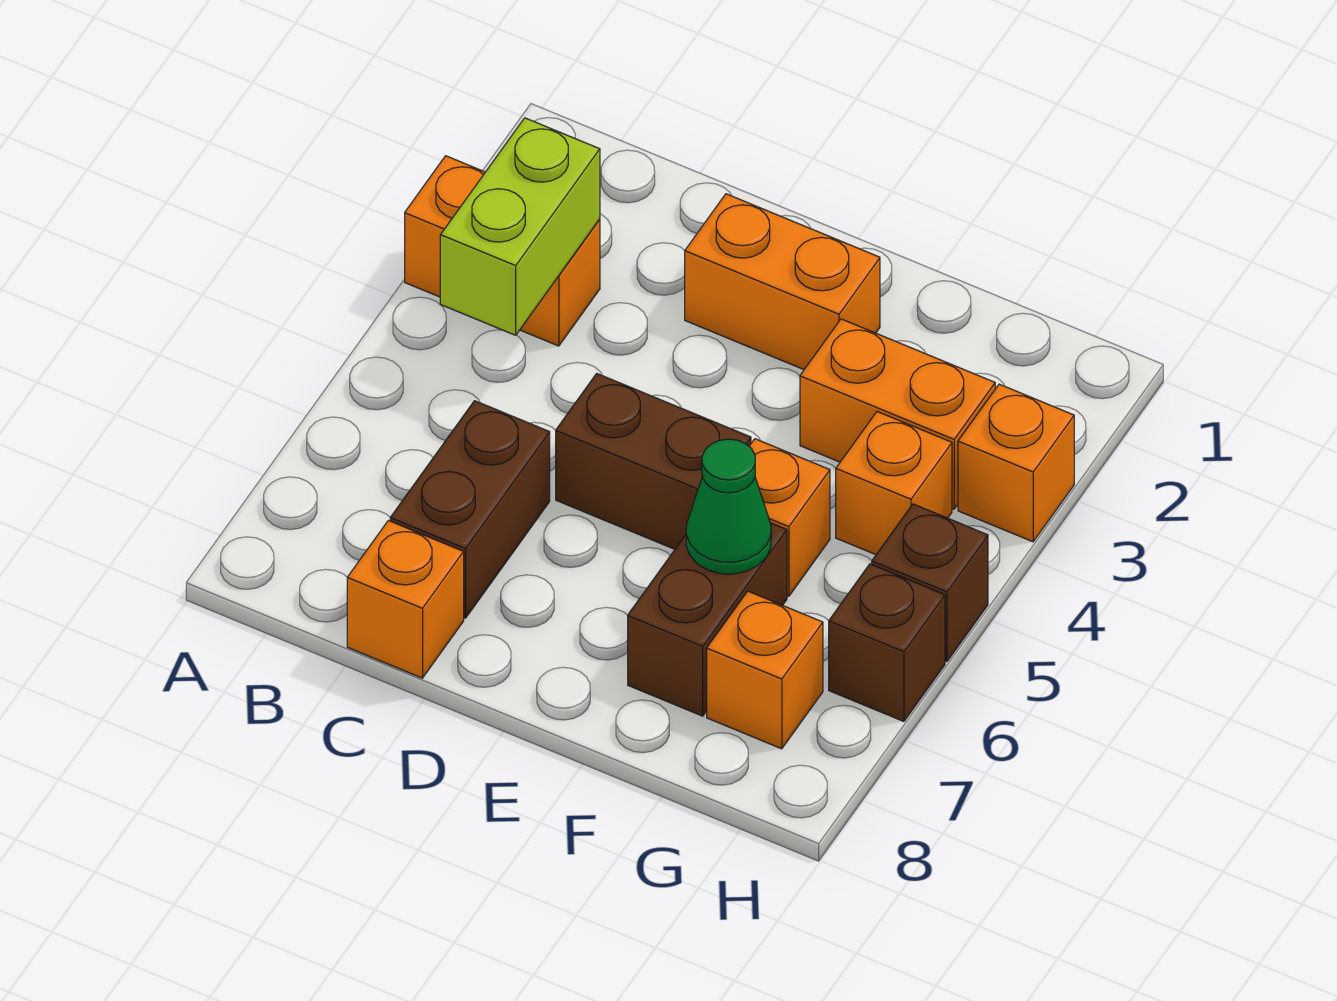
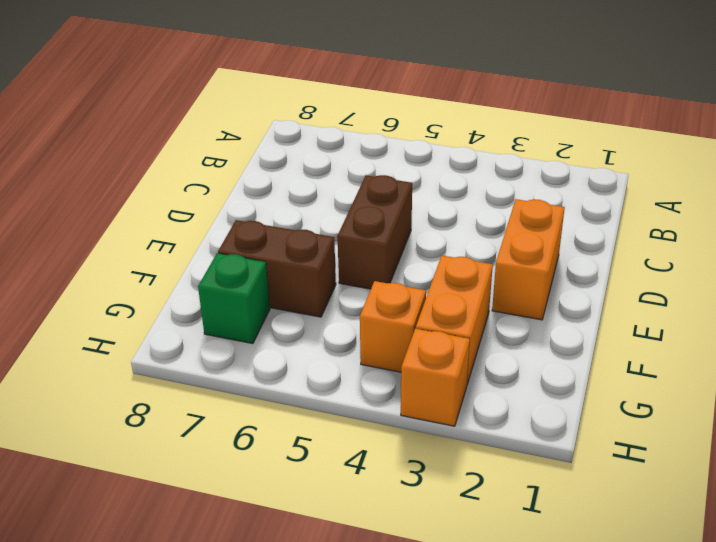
green 1x1 brick [198,253,270,344] -> orange 1x1 brick [707,591,823,749]
none -> orange 1x2 brick [405,156,600,346]
none -> brown 1x2 brick [390,401,550,618]
none -> orange 1x1 brick [347,521,464,678]

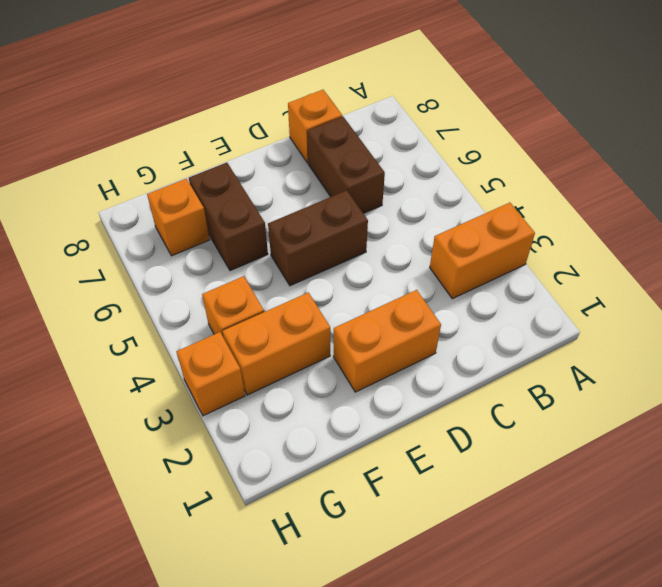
none -> orange 1x1 brick [749,439,830,596]
none -> brown 1x1 brick [872,504,988,662]
none -> brown 1x1 brick [829,564,945,721]

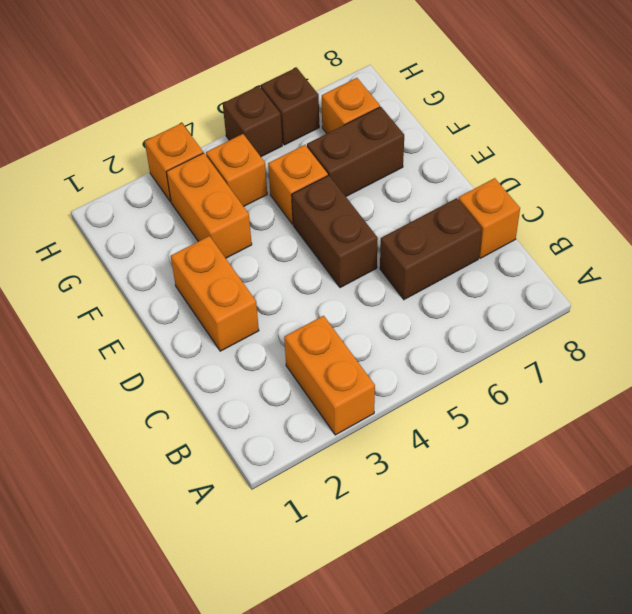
none -> lime 1x2 brick [440,118,600,335]
none -> green 1x1 cone [686,439,771,574]

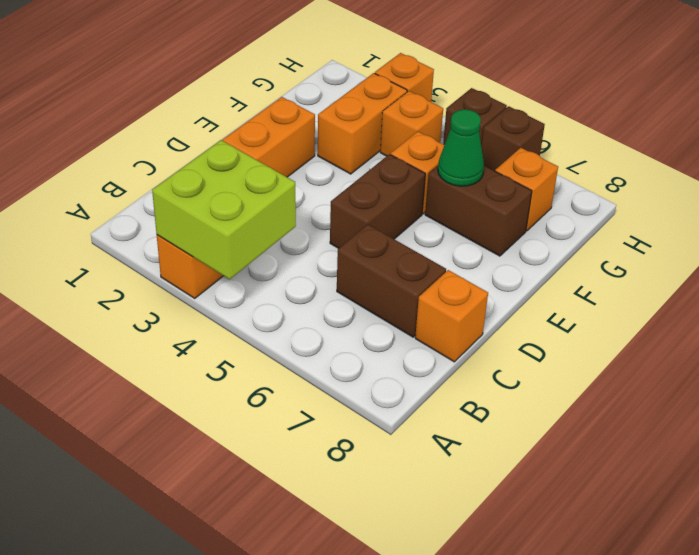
lime 2x2 brick [152,140,296,279] -> lime 1x2 brick [440,118,600,335]

